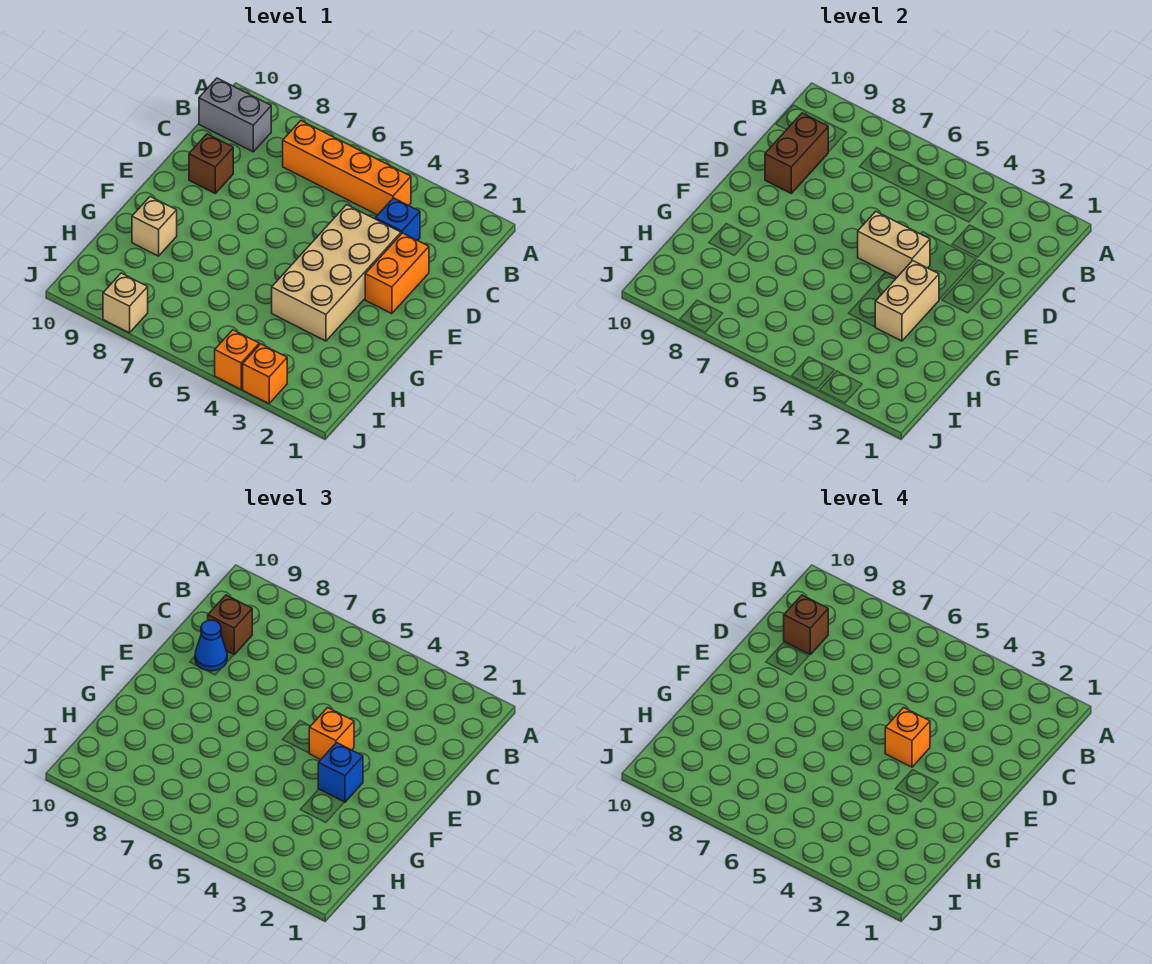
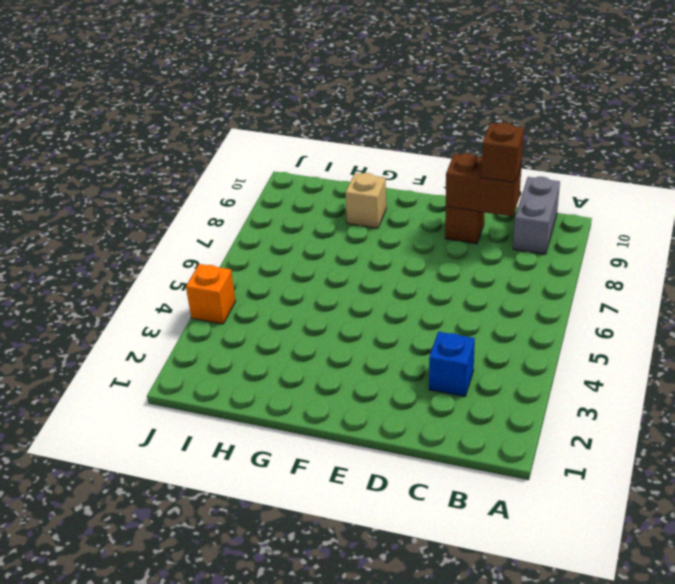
none -> orange 1x4 brick [283,121,411,215]
none -> orange 1x2 brick [365,233,429,314]
none -> tan 2x4 brick [272,205,401,341]

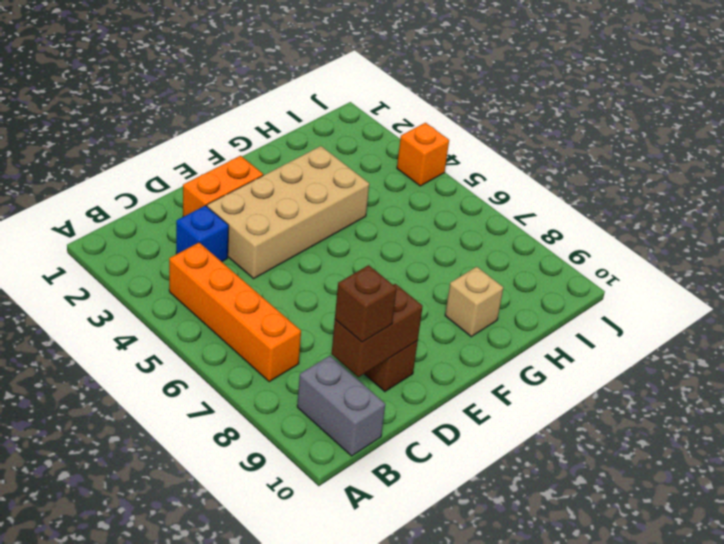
none -> orange 1x1 brick [243,344,287,403]
none -> tan 1x1 brick [103,273,148,333]
none -> tan 1x2 brick [858,211,930,277]

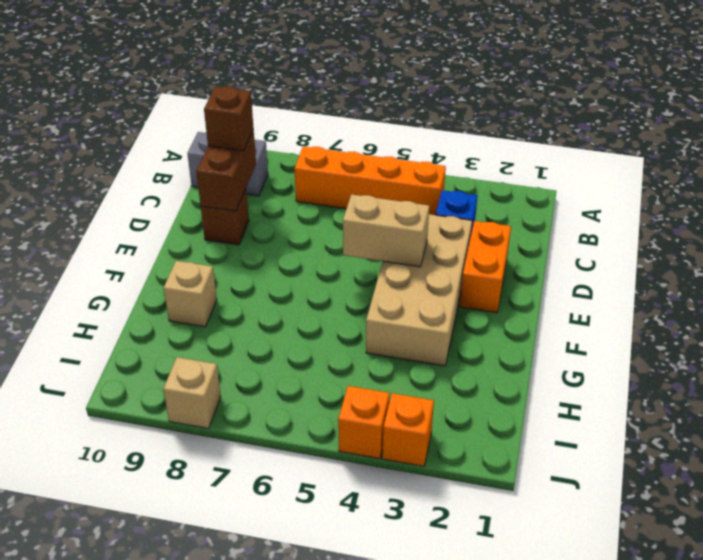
none -> tan 1x2 brick [875,261,939,341]
none -> blue 1x1 cone [195,620,227,671]
none -> orange 1x1 brick [309,708,354,760]

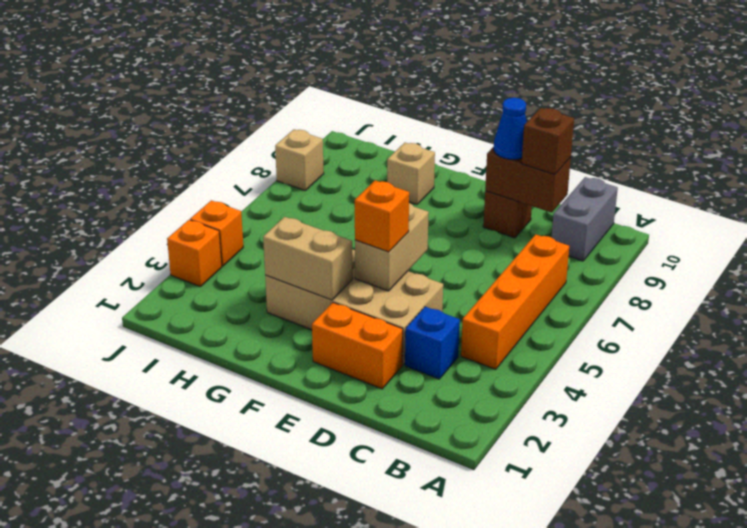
none -> blue 1x1 brick [318,743,363,802]
none -> brown 1x1 brick [784,595,828,654]
none -> orange 1x1 brick [885,708,930,767]

